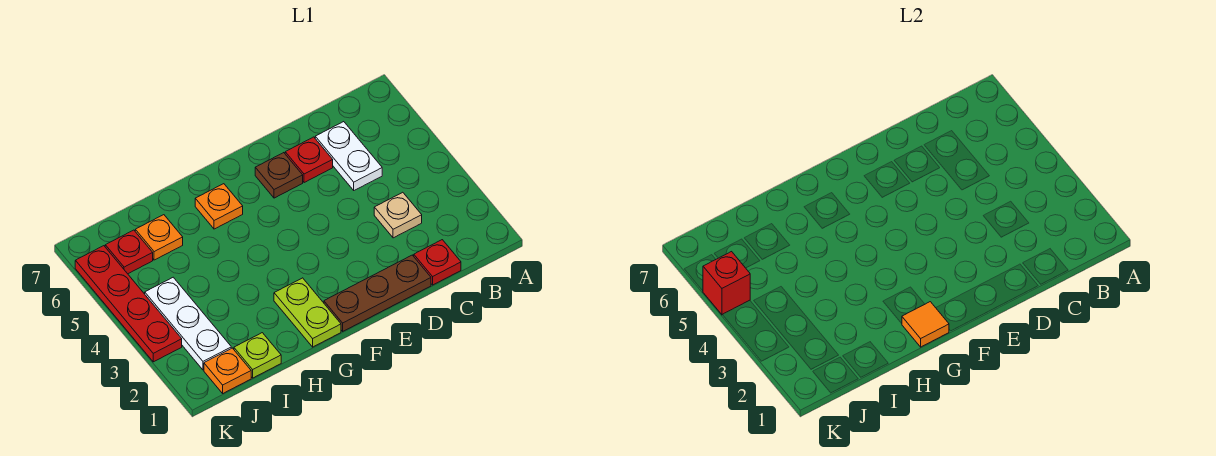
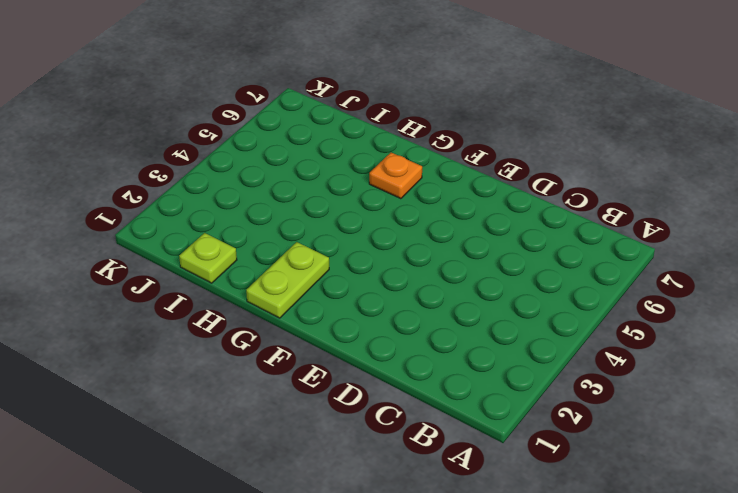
none -> red 1x1 plate [414,240,461,285]
none -> tan 1x1 plate [374,192,422,238]
none -> white 1x2 plate [315,122,382,190]

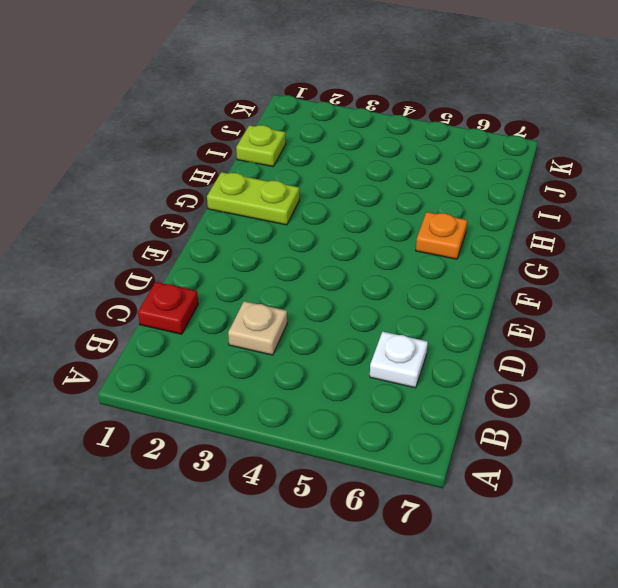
white 1x1 plate [370,332,428,388] -> white 1x2 plate [315,122,382,190]
none -> brown 1x3 plate [324,255,431,331]
none -> red 1x1 plate [285,137,333,183]
none -> brown 1x1 plate [255,153,303,198]

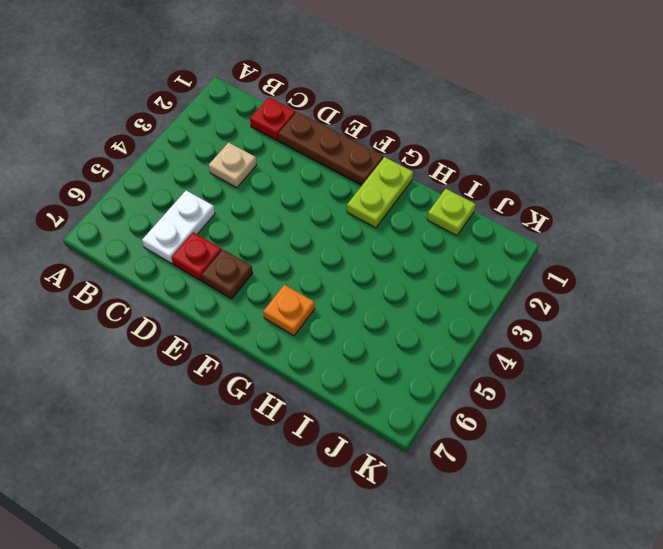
none -> orange 1x1 plate [135,215,183,260]
none -> orange 1x1 plate [204,348,251,393]
none -> white 1x3 plate [145,277,231,370]

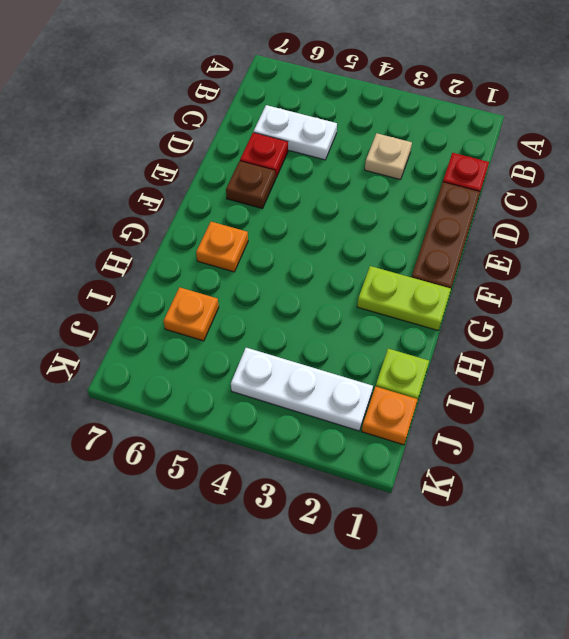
none -> red 1x1 plate [105,230,153,274]
none -> red 1x4 plate [75,246,182,362]
none -> orange 1x1 tile [902,302,949,347]

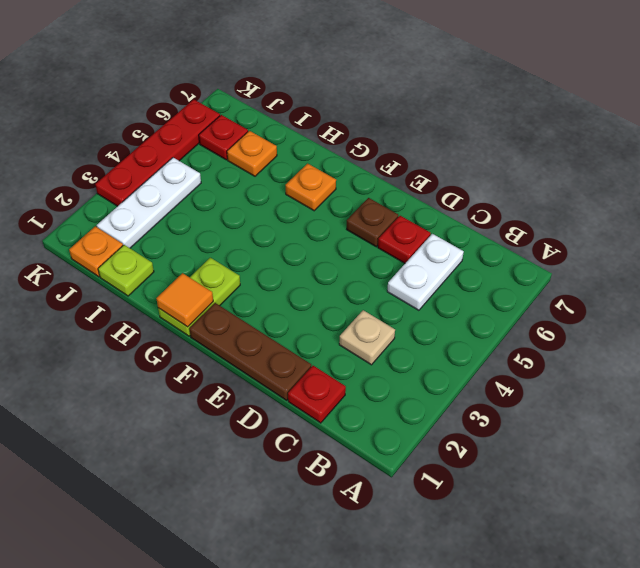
none -> red 1x1 brick [703,252,750,315]

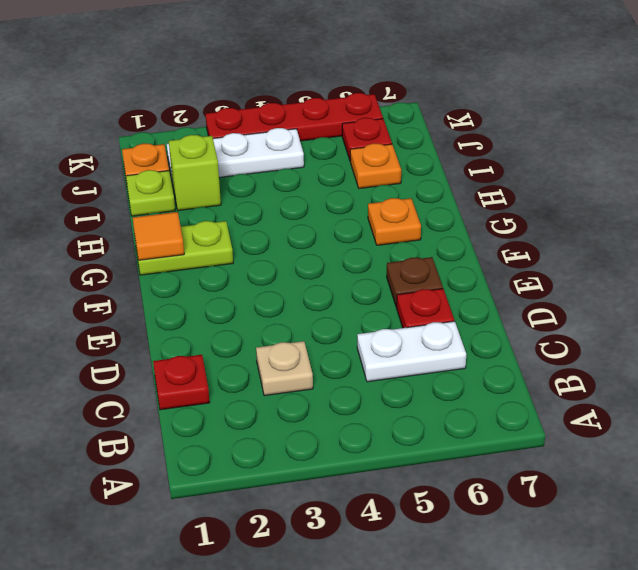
lime 1x1 brick [169,135,221,210] -> none
none -> brown 1x3 plate [324,255,431,331]
none -> red 1x1 brick [703,252,750,315]

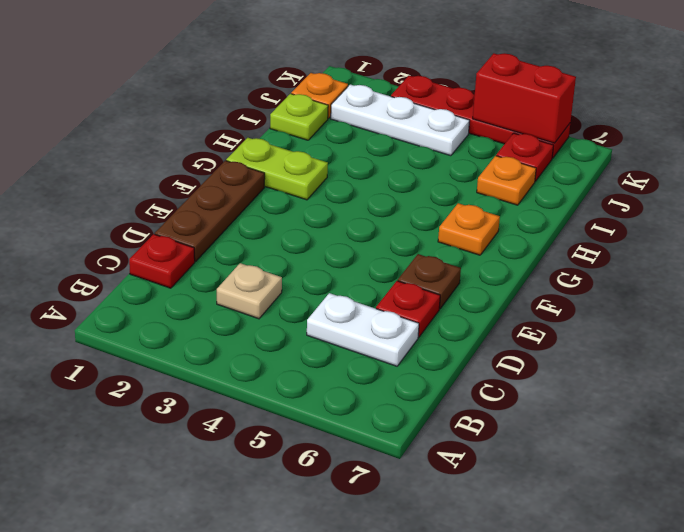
red 1x2 brick [473,53,576,143] -> red 1x1 brick [703,252,750,315]
none -> orange 1x1 tile [902,302,949,347]

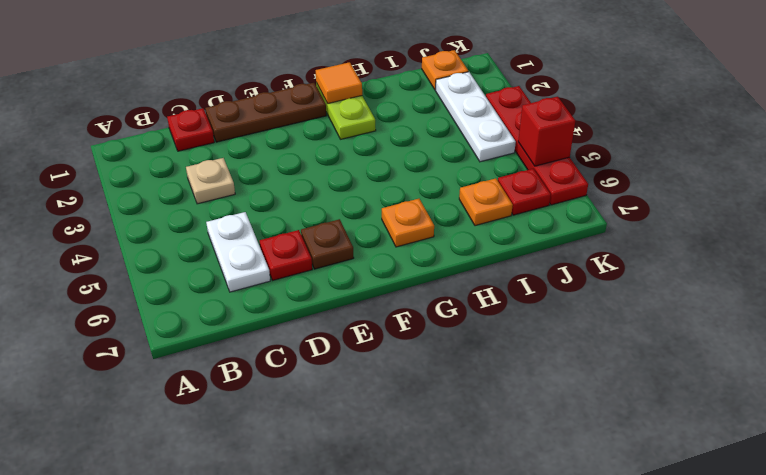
none -> lime 1x1 plate [234,333,281,378]

